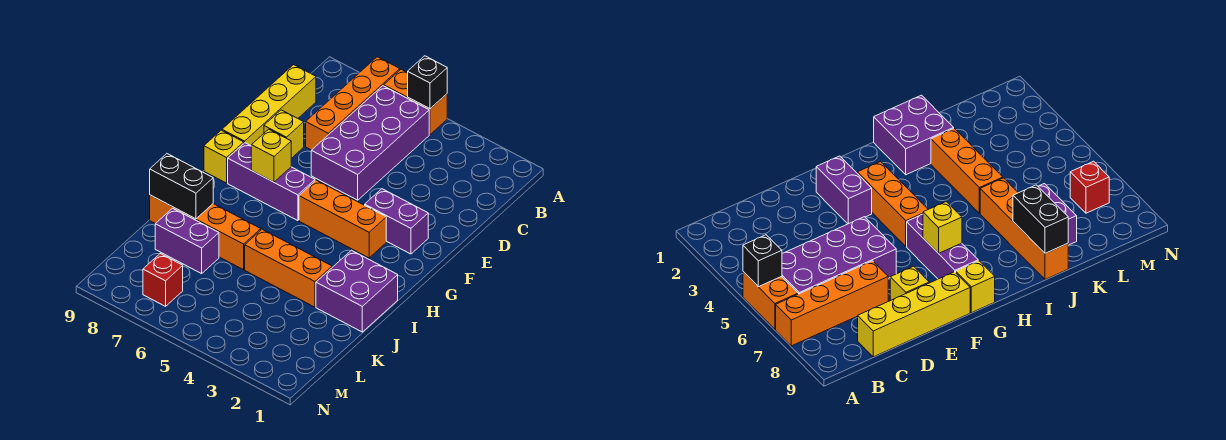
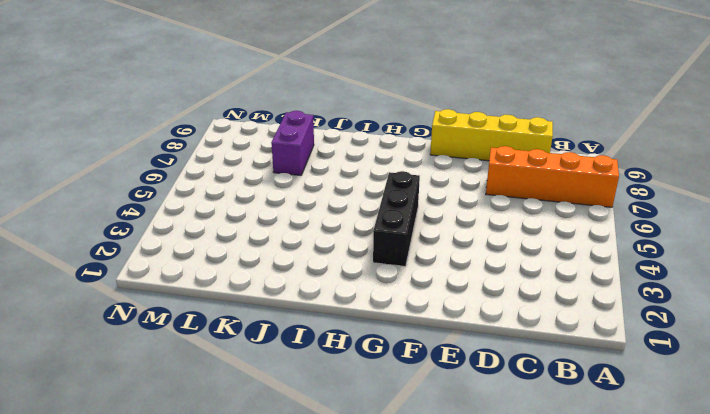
black 1x3 brick [373,171,420,266] -> orange 1x3 brick [299,180,386,258]
none -> orange 1x2 brick [384,69,447,134]
none -> purple 2x4 brick [311,86,429,200]
none -> yellow 1x1 brick [264,110,304,158]

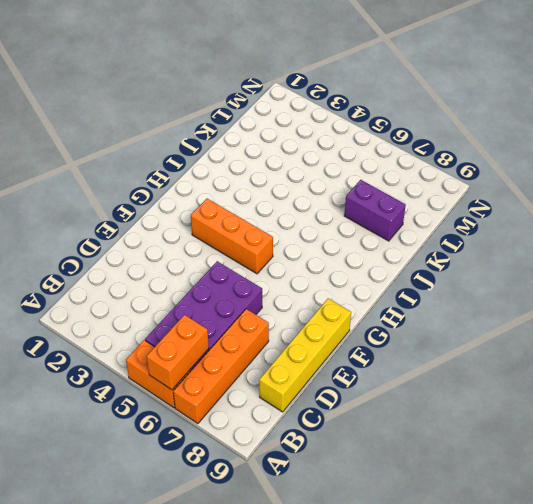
orange 1x2 brick [147,315,209,390] -> none
none -> yellow 1x1 brick [264,110,304,158]
none -> purple 1x2 brick [365,189,428,254]
none -> purple 1x3 brick [228,143,315,221]

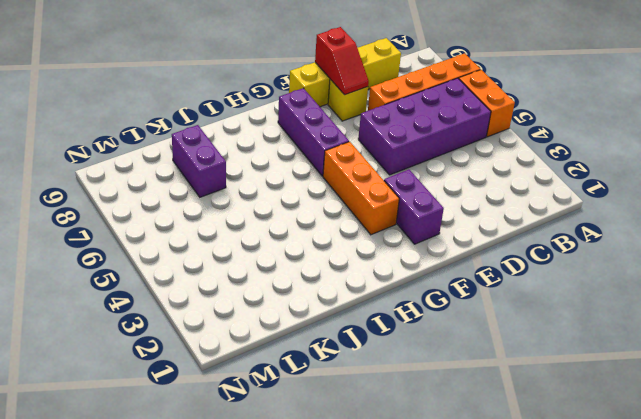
red 1x2 slope [315,27,369,95] -> none
none -> yellow 1x1 brick [204,130,244,183]
none -> purple 2x2 brick [316,250,398,332]
none -> orange 1x3 brick [245,229,332,307]

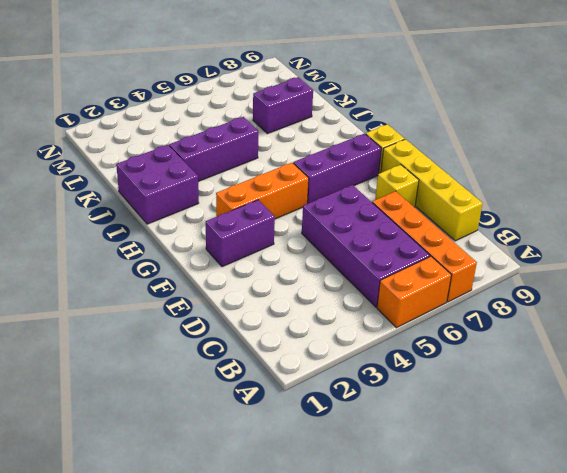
purple 1x3 brick [169,117,258,181] -> orange 1x3 brick [245,229,332,307]
none -> orange 1x4 brick [150,195,261,270]
none -> red 1x1 brick [143,254,183,306]
none -> black 1x1 brick [408,56,447,109]

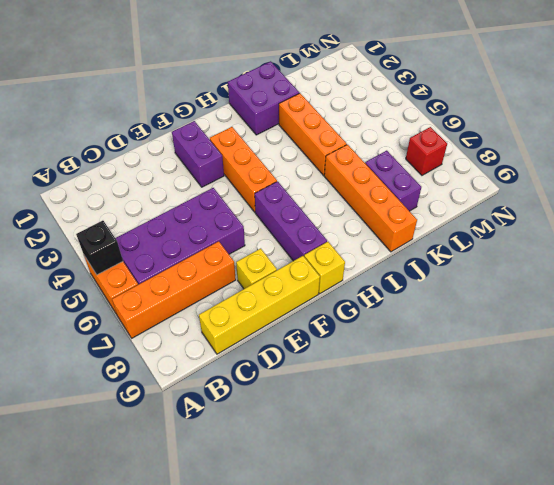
none -> yellow 1x1 brick [251,129,291,182]
none -> black 1x2 brick [150,154,213,219]

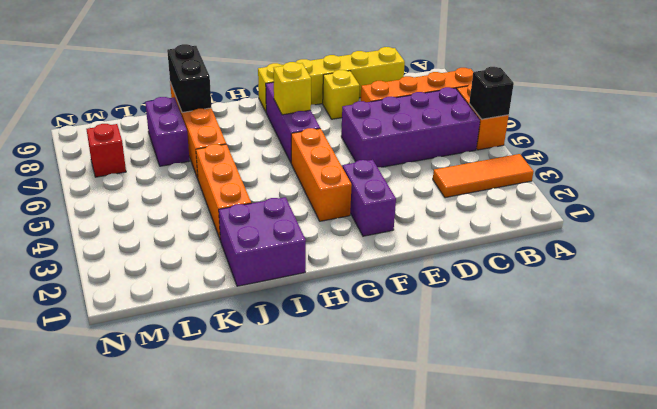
orange 1x3 tile [433,154,534,198] -> none

